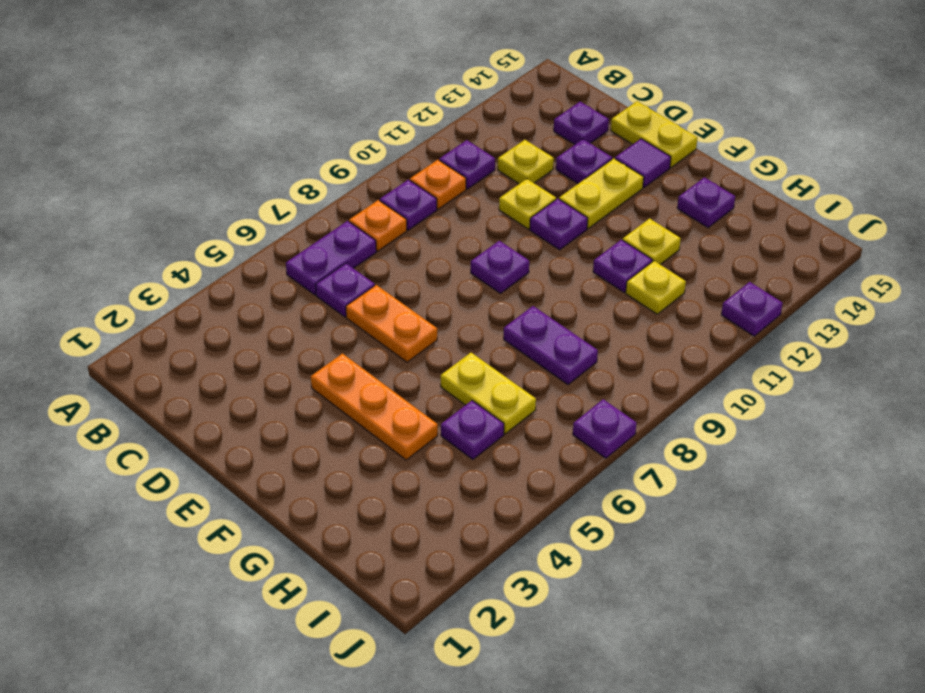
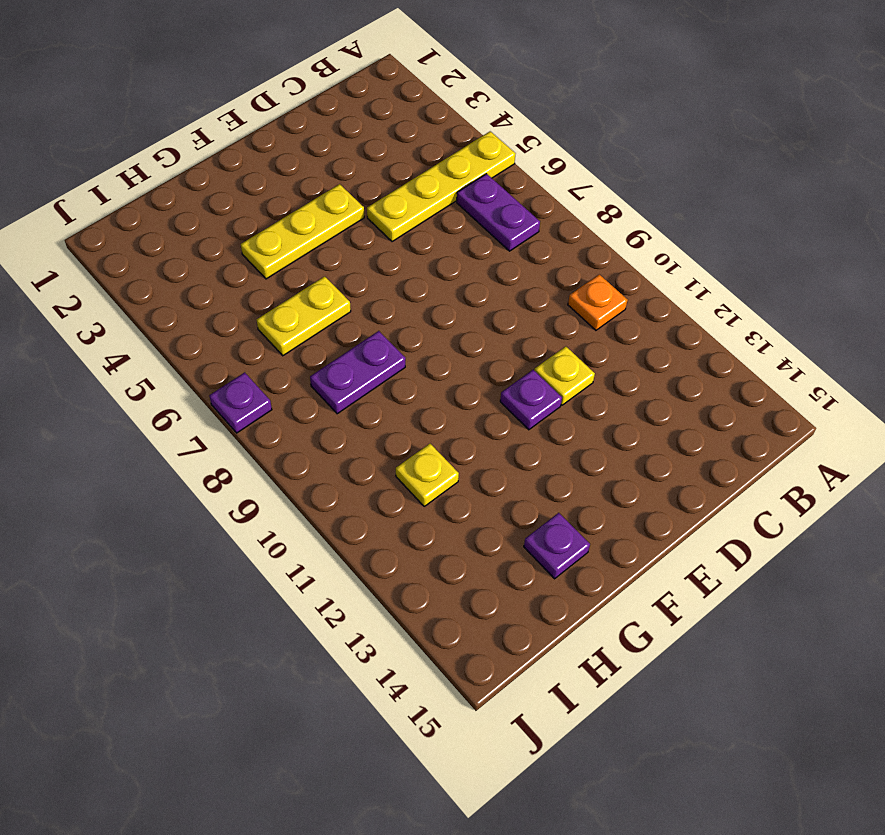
yellow 1x4 plate [367,131,516,242] -> none
yellow 1x3 plate [241,184,364,279] -> orange 1x3 plate [311,354,438,460]
none -> orange 1x1 plate [349,200,407,251]
none -> purple 1x1 plate [380,180,437,230]
none -> purple 1x1 plate [439,140,495,189]

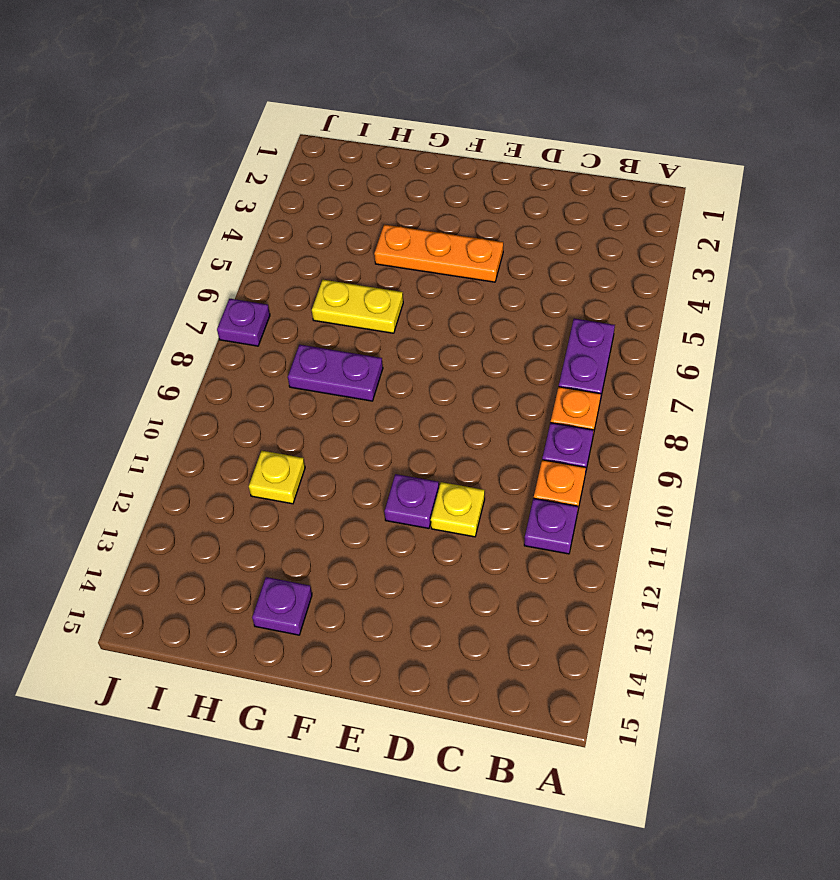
none -> purple 1x1 plate [315,263,375,317]
none -> yellow 1x1 plate [498,140,554,184]
none -> purple 1x1 plate [554,102,609,144]

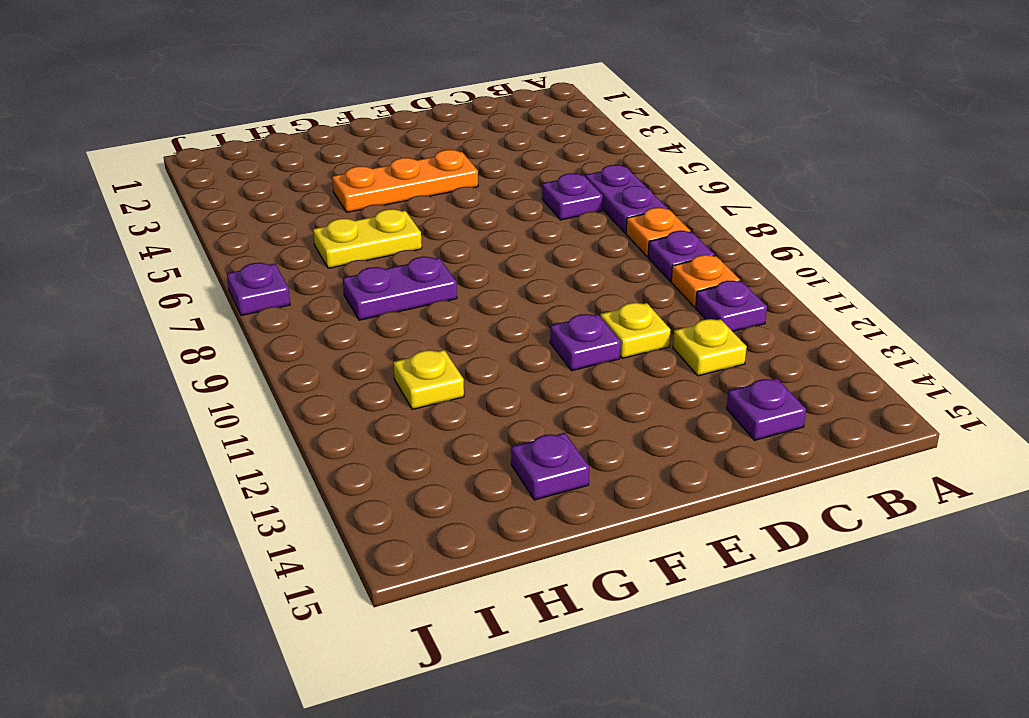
none -> orange 1x2 plate [346,285,437,362]
none -> purple 1x1 plate [556,139,612,184]
none -> yellow 1x2 plate [611,101,697,168]

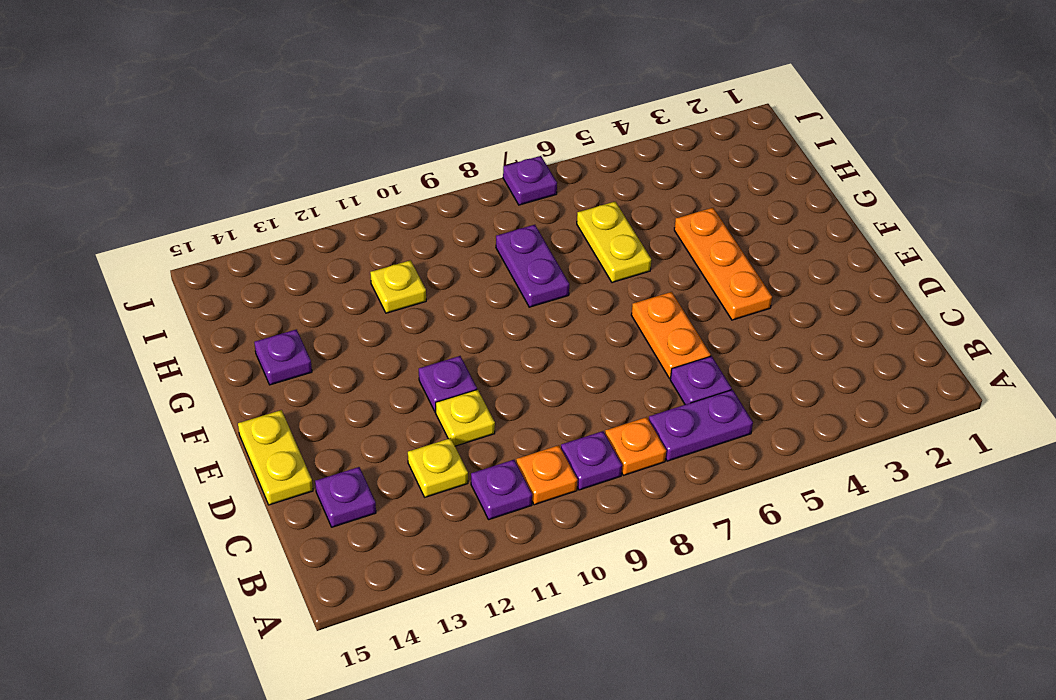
none -> purple 1x1 plate [556,139,612,184]
none -> purple 1x1 plate [471,241,529,293]
none -> yellow 1x2 plate [559,158,644,228]

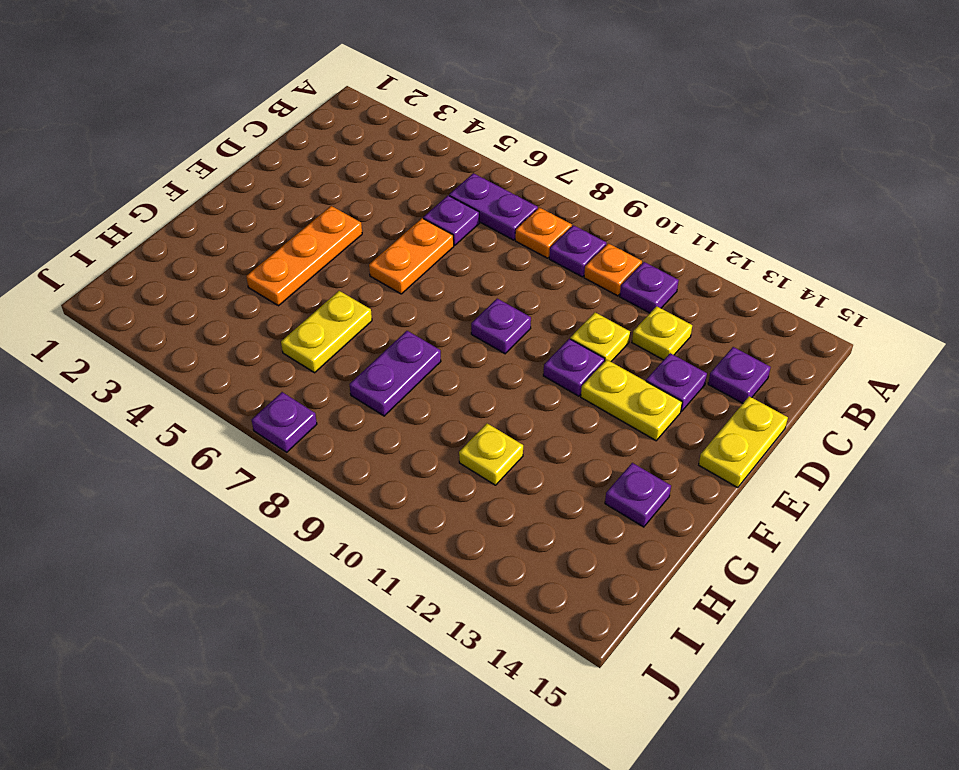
none -> purple 1x1 tile [615,139,671,187]
none -> purple 1x1 plate [593,240,652,292]
none -> yellow 1x1 plate [623,219,681,265]

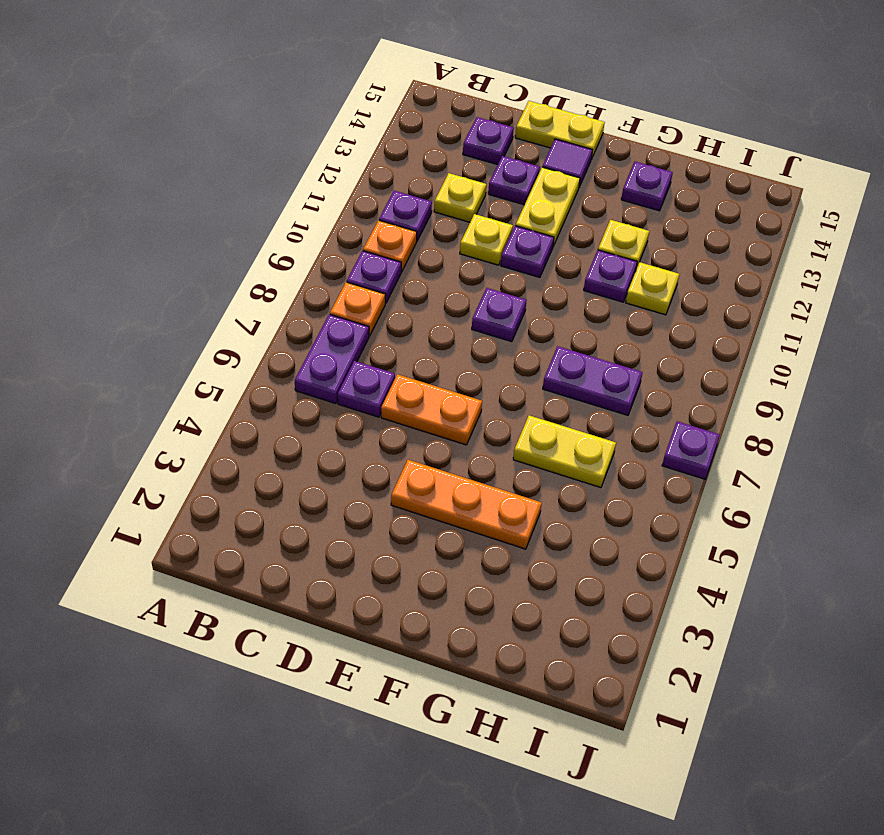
none -> purple 1x1 plate [441,401,504,459]
none -> purple 1x1 plate [721,282,783,336]

